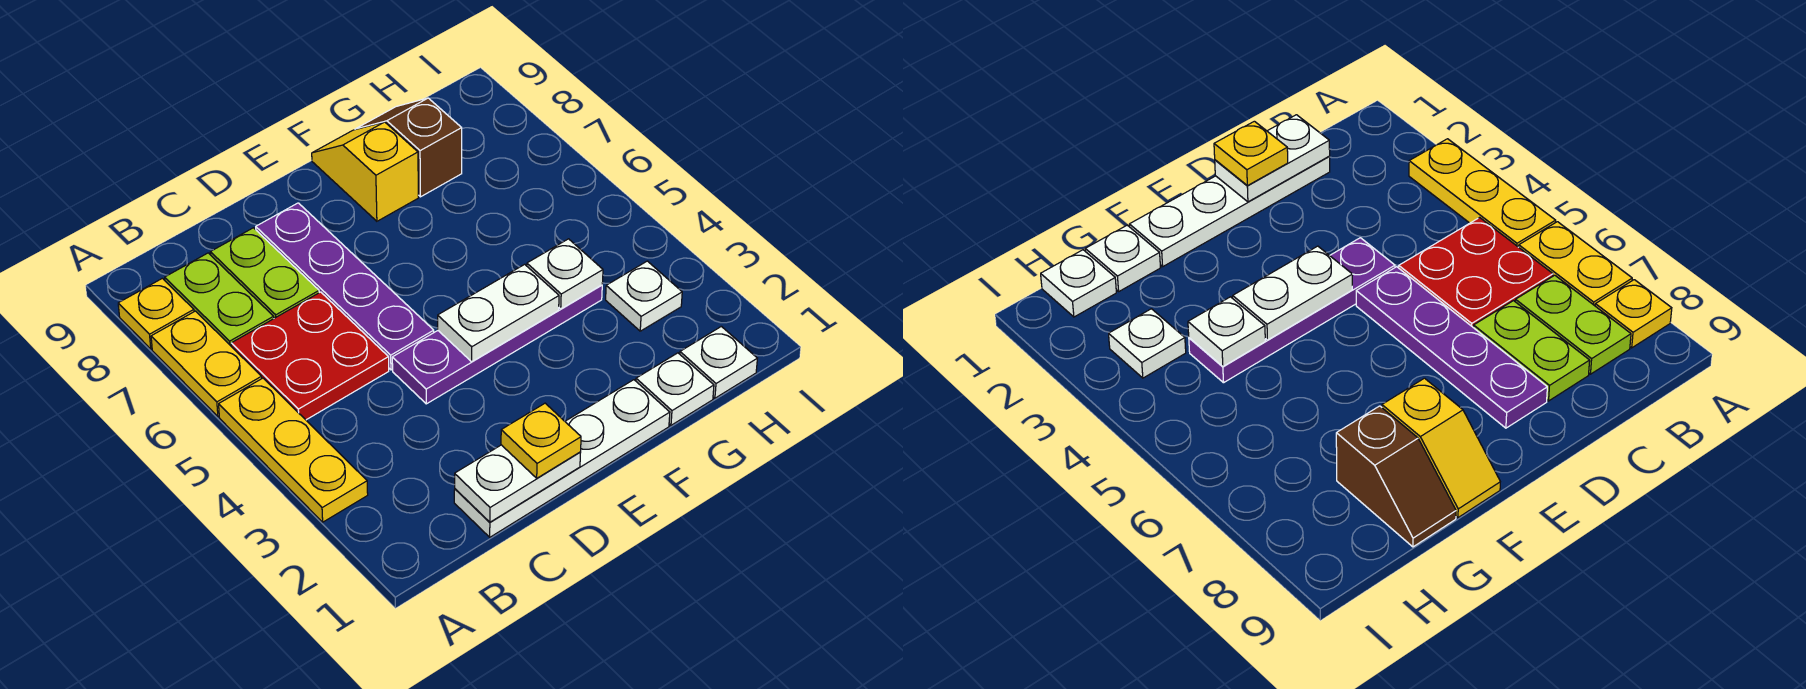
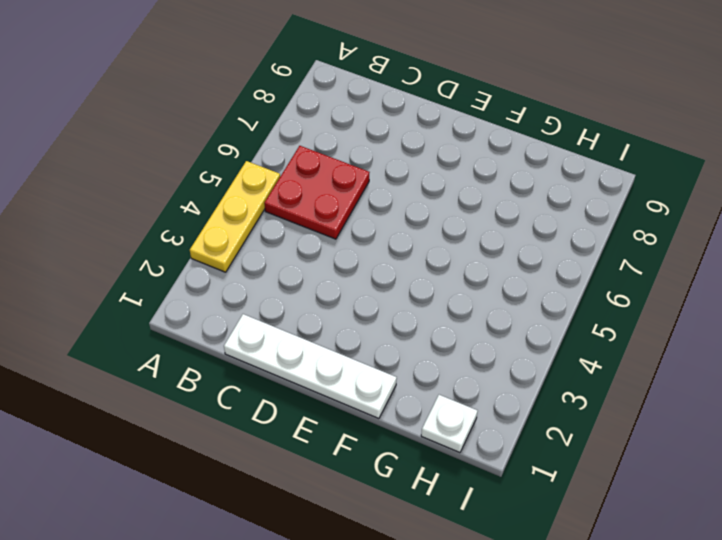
none -> yellow 1x2 plate [151,311,262,416]
none -> yellow 1x1 plate [118,278,194,349]
none -> lime 1x2 plate [165,253,274,346]

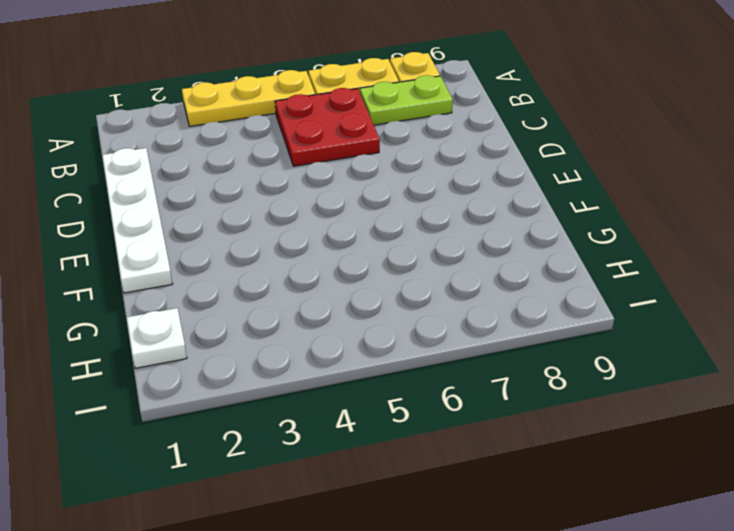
none -> lime 1x2 plate [210,228,319,318]
none -> purple 1x4 plate [392,285,602,404]
none -> purple 1x4 plate [256,203,434,370]

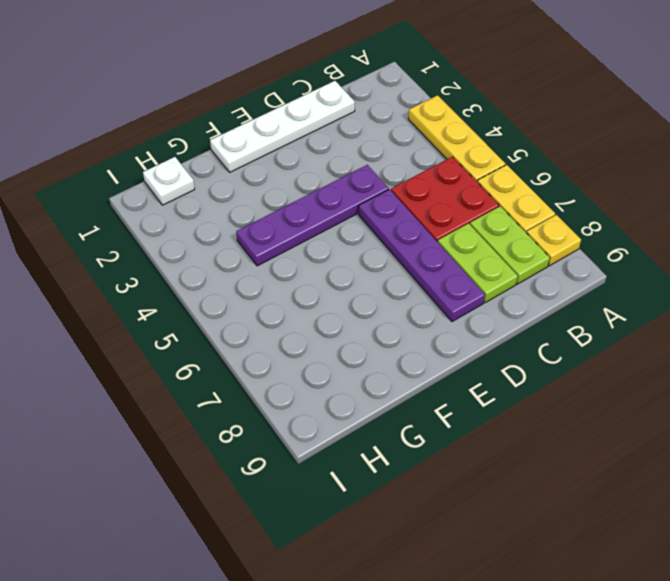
none -> yellow 1x2 slope [312,122,418,221]
none -> white 1x1 plate [636,353,714,425]
none -> brown 1x2 slope [355,98,462,197]

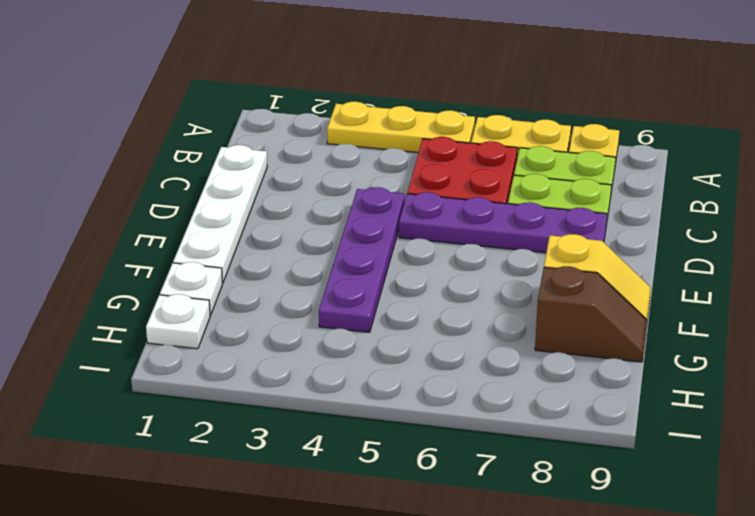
none -> white 1x1 plate [606,261,682,331]
none -> white 1x2 plate [455,445,581,522]
none -> white 1x2 plate [438,264,559,361]

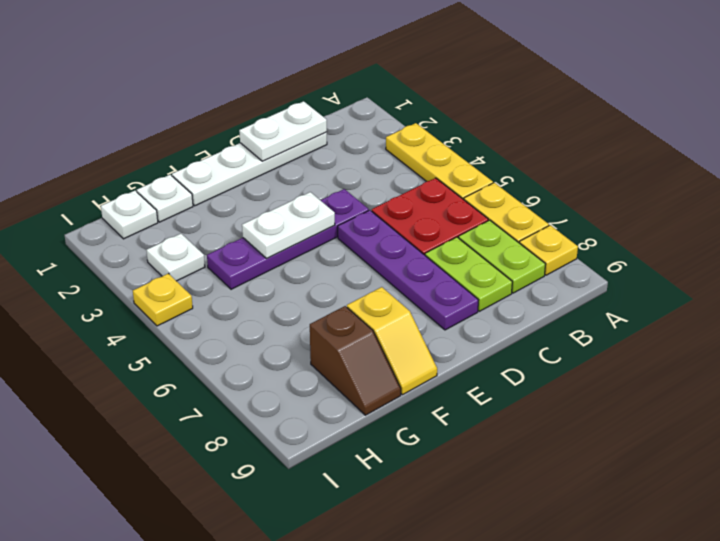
yellow 1x1 plate [133,273,193,326] -> yellow 1x1 plate moved to [501,403,581,478]
none -> white 1x1 plate [527,239,603,309]

